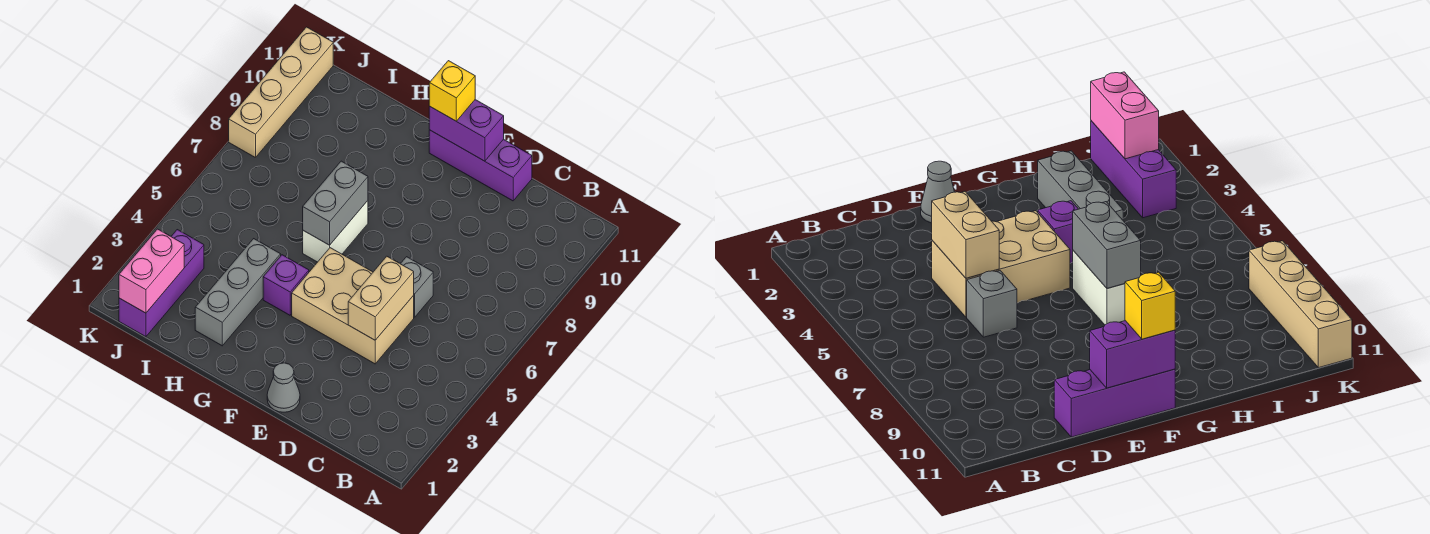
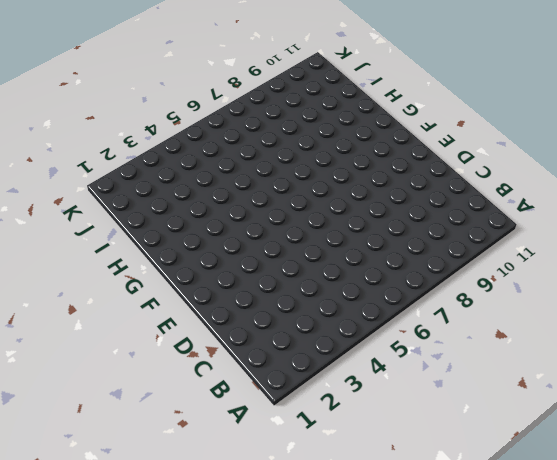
none -> tan 2x3 brick [292,248,414,364]
none -> grey 1x1 brick [401,257,433,317]
none -> purple 1x3 brick [429,130,532,201]

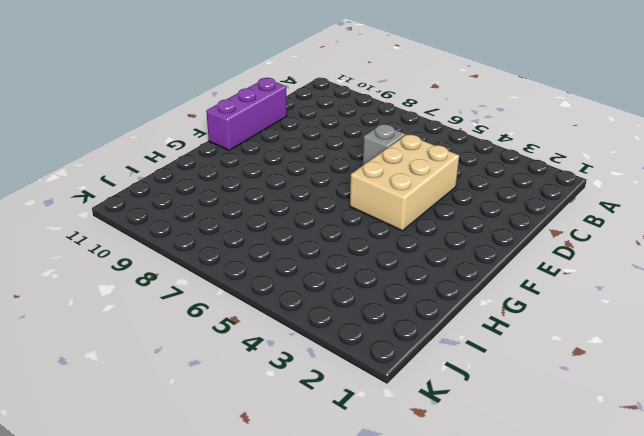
none -> grey 1x1 cone [267,363,300,412]
none -> purple 1x1 brick [263,255,309,315]
none -> white 1x2 brick [303,201,368,262]

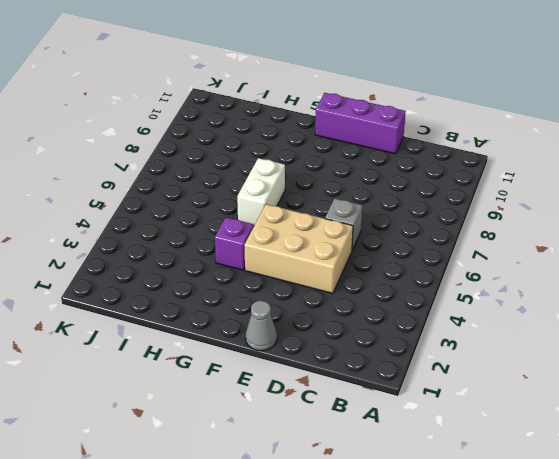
none -> grey 1x3 brick [195,239,281,346]
none -> purple 1x3 brick [119,230,204,337]
none -> tan 1x4 brick [229,27,333,158]

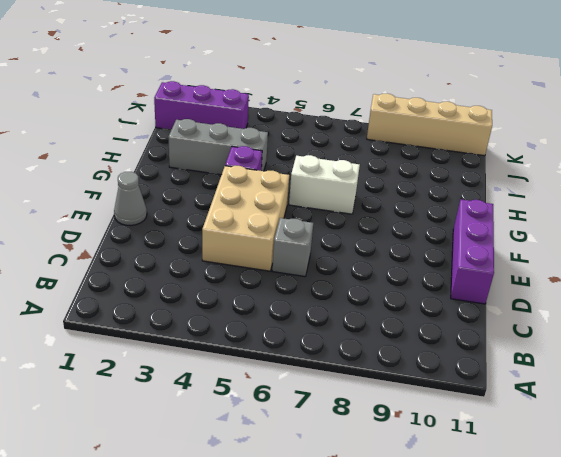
none -> tan 1x2 brick [348,256,414,340]
none -> purple 1x2 brick [429,100,504,161]
none -> grey 1x2 brick [303,161,368,245]

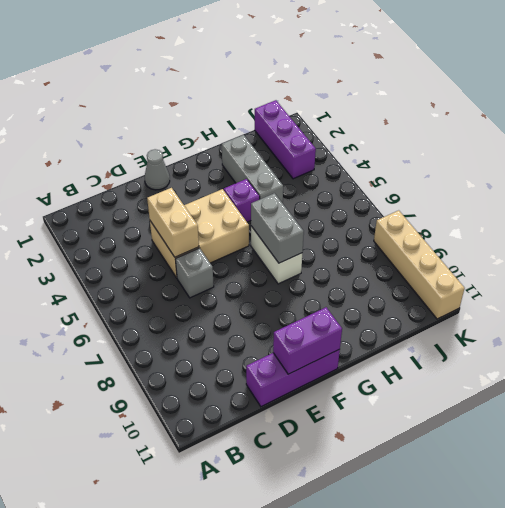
none -> pink 1x2 brick [119,229,184,313]
none -> yellow 1x1 brick [429,61,475,121]

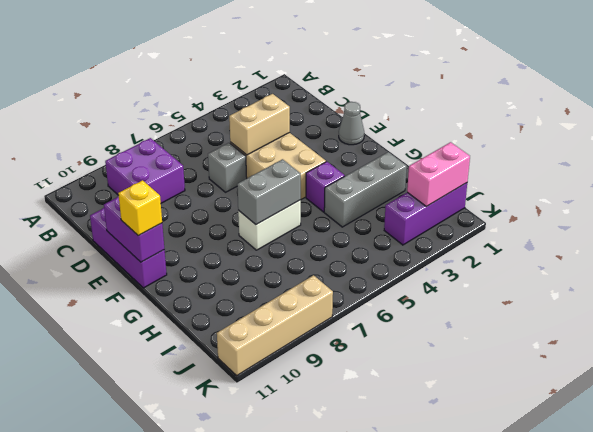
purple 2x2 brick [105,138,185,203] -> none

